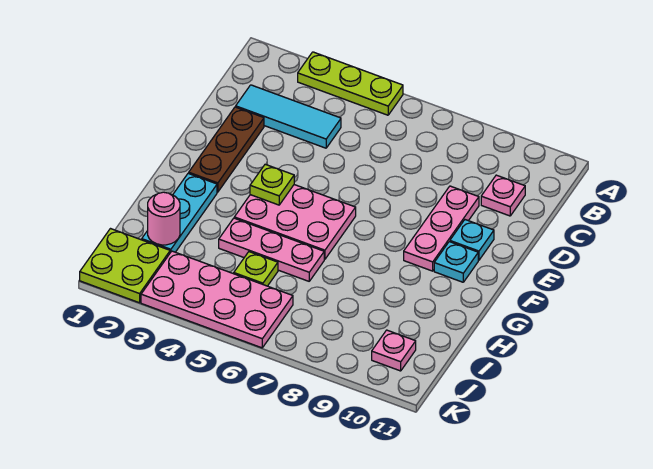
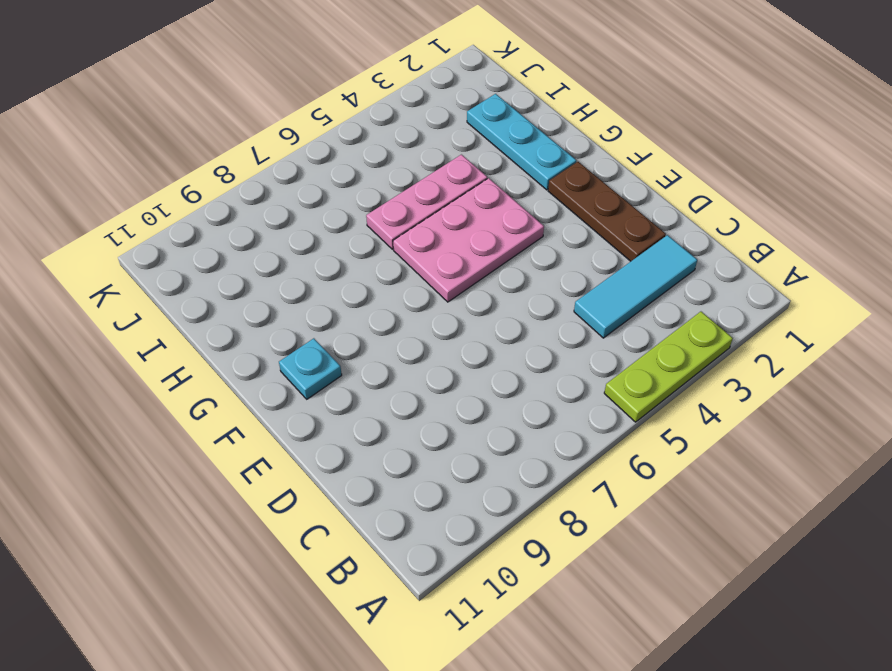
none -> pink 1x1 plate [481,175,525,216]
none -> pink 1x3 plate [404,186,479,271]
none -> cyan 1x1 plate [450,220,494,260]

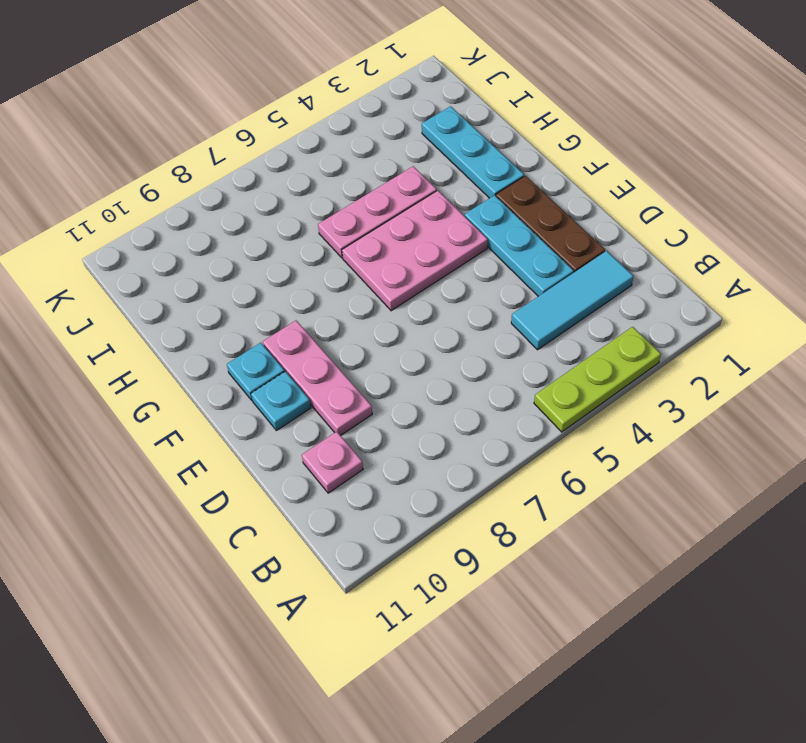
cyan 1x3 plate [465,195,574,296] -> none
none -> lime 1x1 plate [234,252,278,286]
none -> lime 2x2 plate [80,229,170,303]
none -> pink 2x4 plate [141,251,293,348]

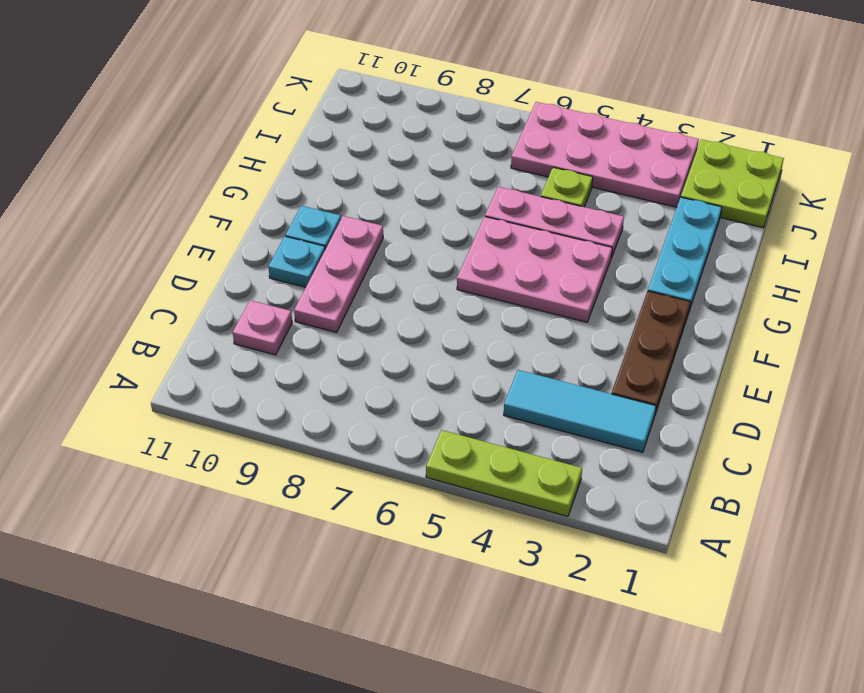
none -> pink 1x1 plate [372,330,416,371]
none -> lime 1x1 plate [250,164,294,205]
none -> pink 1x1 round brick [148,192,180,245]

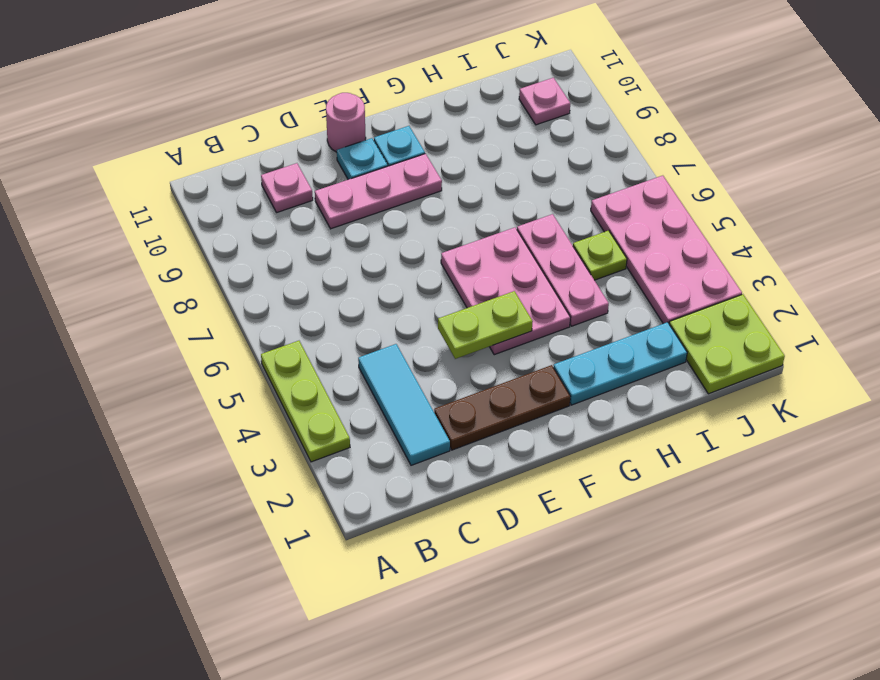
lime 1x2 plate [438,291,533,359] -> lime 1x1 plate [250,164,294,205]
pink 1x1 round brick [326,93,366,152] -> pink 1x1 round brick moved to [148,192,180,245]

